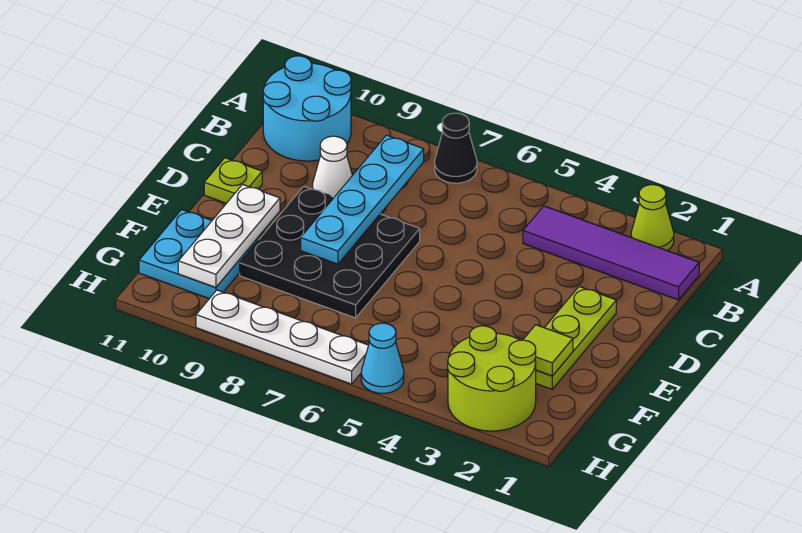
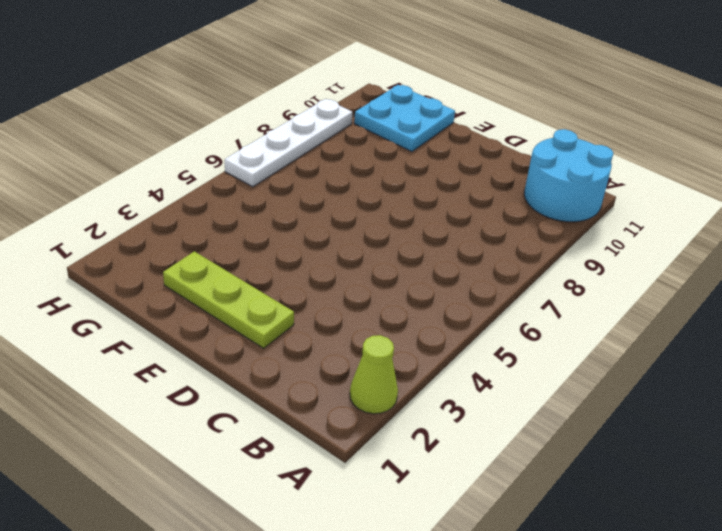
none -> black 1x1 cone [435,113,477,183]
none -> purple 1x4 tile [523,206,699,300]
none -> white 1x1 cone [312,136,353,197]

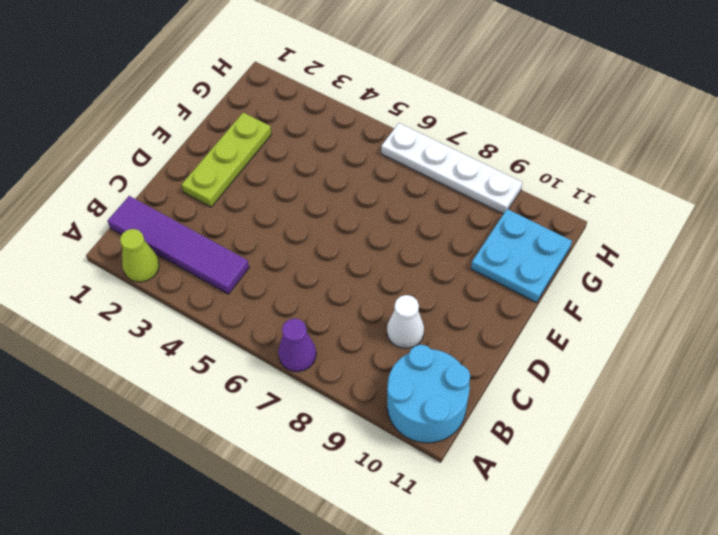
purple 1x1 cone [278,318,316,372] -> black 1x1 cone [435,113,477,183]
none -> black 3x3 plate [240,186,420,318]
none -> lime 1x1 plate [204,158,262,203]
none -> lime 2x2 round brick [448,326,536,431]

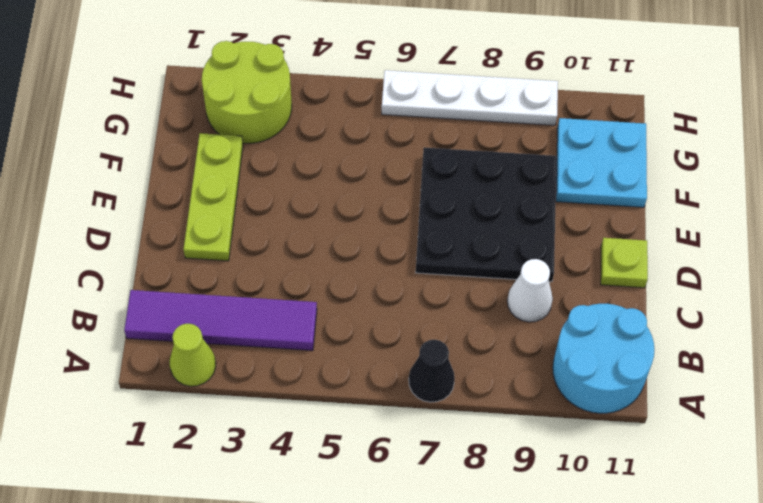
none -> cyan 1x1 cone [361,323,404,393]
none -> cyan 1x4 plate [301,135,424,264]
none -> white 1x3 plate [178,184,280,287]

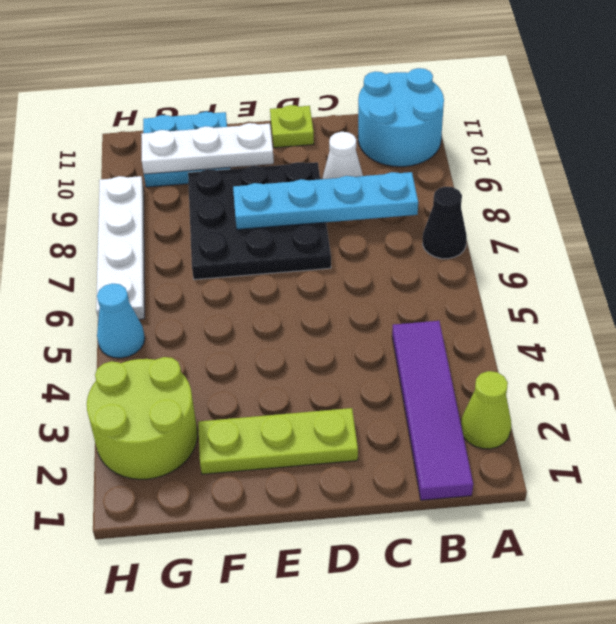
none -> lime 1x1 tile [523,325,573,376]

